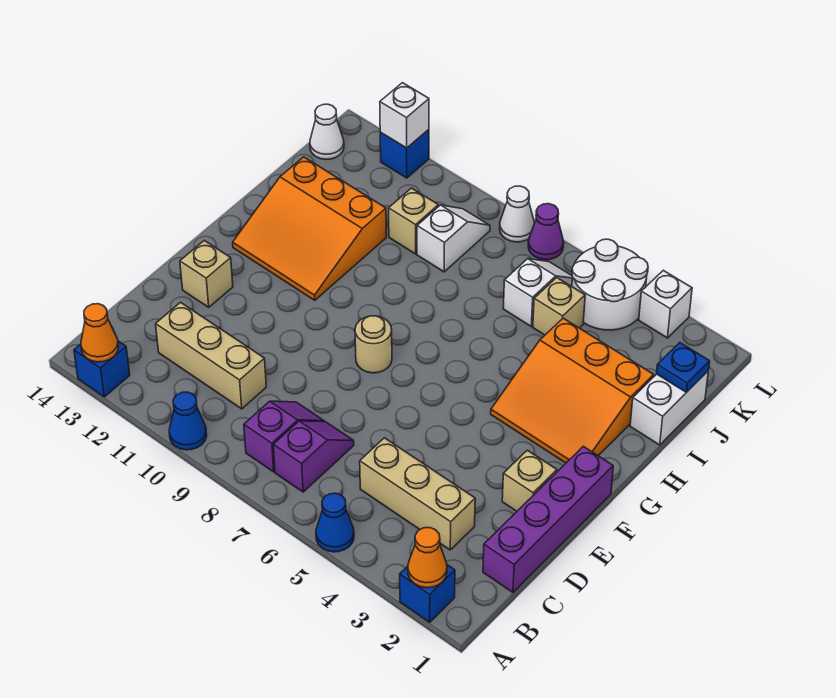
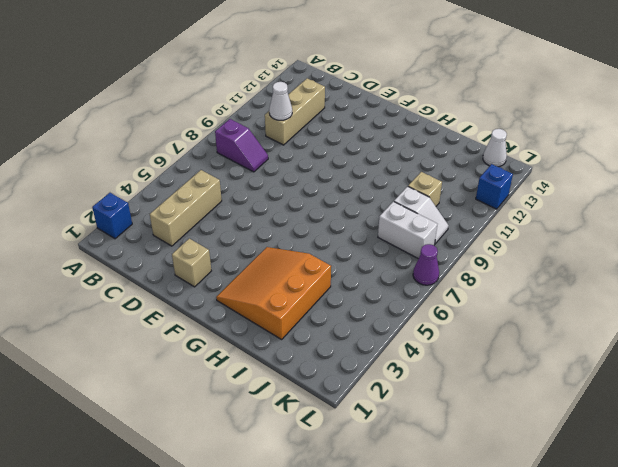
white 1x1 cone [269,82,292,120] -> white 1x1 cone moved to [500,186,535,242]
white 1x2 brick [378,202,437,259] -> white 1x2 brick moved to [630,371,708,445]
none -> blue 1x1 cone [316,493,354,552]
none -> blue 1x1 cone [169,392,207,450]
none -> blue 1x1 brick [74,341,130,397]

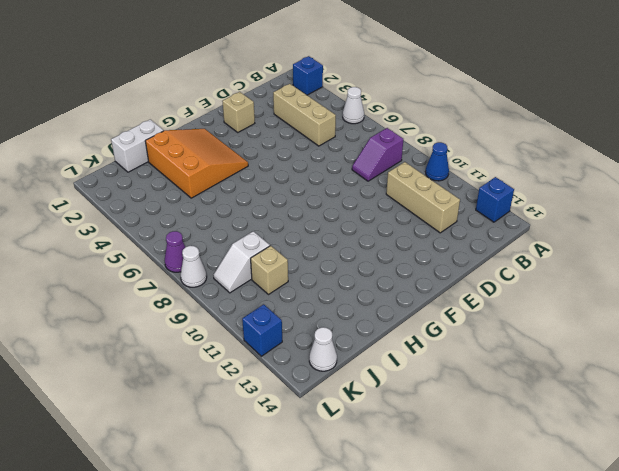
white 1x1 cone [343,87,364,124] -> blue 1x1 cone [316,493,354,552]
none -> purple 1x2 slope [273,421,354,492]
none -> purple 1x4 brick [483,446,613,592]
none -> tan 1x1 brick [180,241,233,307]

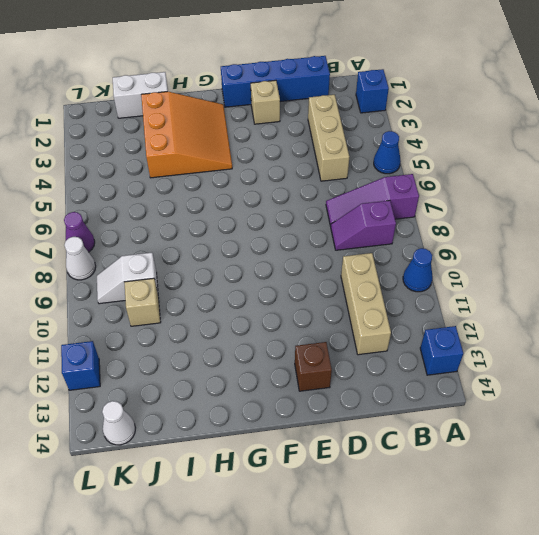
purple 1x3 slope [326,174,419,226] -> purple 1x2 slope [273,421,354,492]
blue 1x4 brick [221,56,330,107] -> purple 1x4 brick [483,446,613,592]
brown 1x1 brick [295,342,332,391] -> tan 1x1 brick [180,241,233,307]
none -> tan 1x1 round brick [355,316,392,373]
none -> orange 3x3 slope [233,157,386,300]
none -> tan 1x1 brick [533,278,585,335]

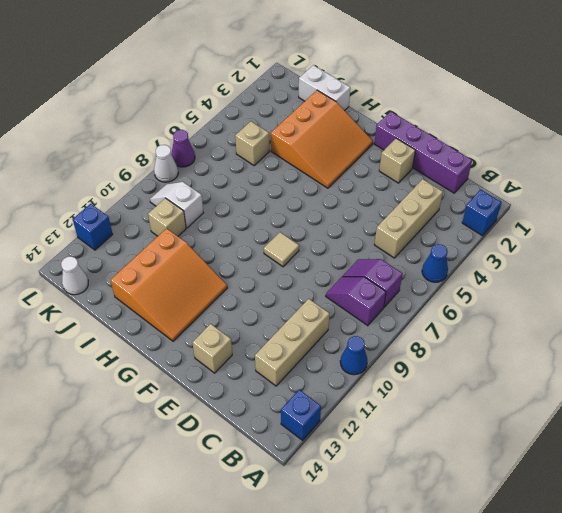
tan 1x1 tile [264,232,299,267] -> tan 1x1 round brick [355,316,392,373]
none -> white 1x2 slope [503,259,572,326]
none -> white 2x2 round brick [572,239,648,330]
none -> white 1x1 brick [639,270,692,338]

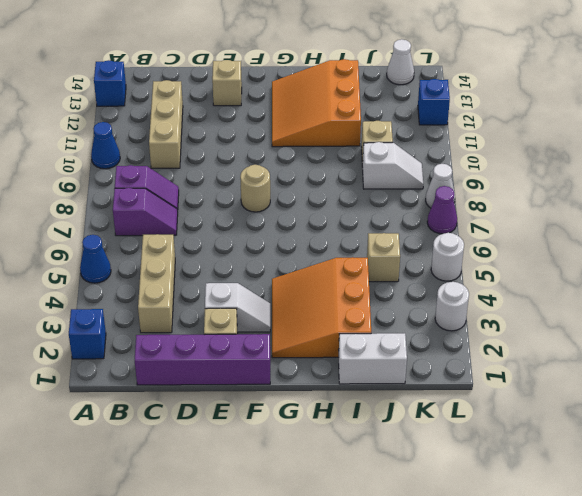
white 1x2 slope [205,283,270,332] -> white 1x2 slope moved to [503,259,572,326]
white 1x1 round brick [435,282,469,331] -> white 1x1 brick [639,270,692,338]
white 1x1 round brick [431,233,464,281] -> white 2x2 round brick [572,239,648,330]
none -> orange 1x1 cone [408,528,447,588]
none -> orange 1x1 cone [81,304,118,362]
none -> blue 1x1 plate [657,343,710,392]

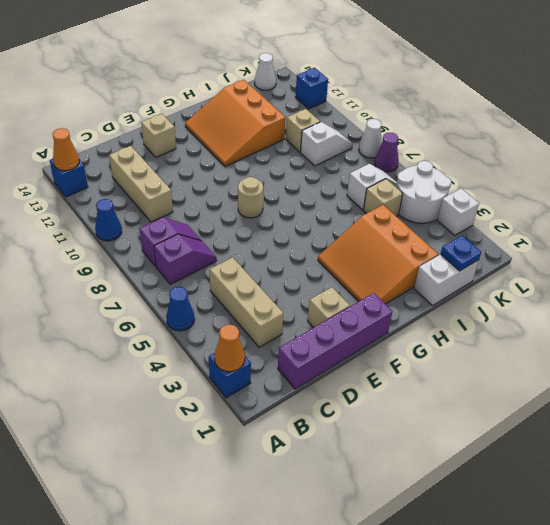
none -> white 1x1 brick [380,83,429,148]

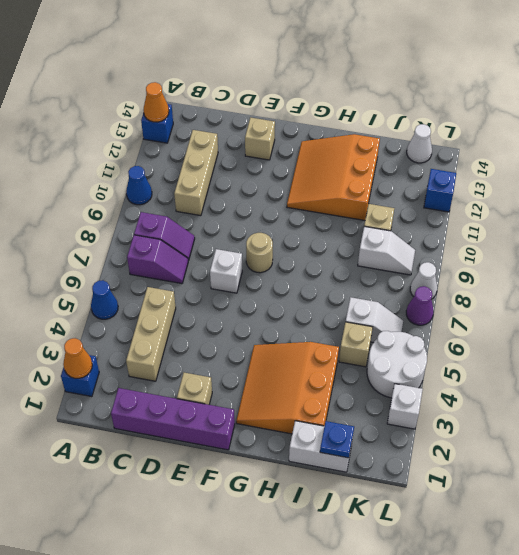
white 1x1 brick [210,249,242,293] -> white 1x1 brick moved to [380,83,429,148]

